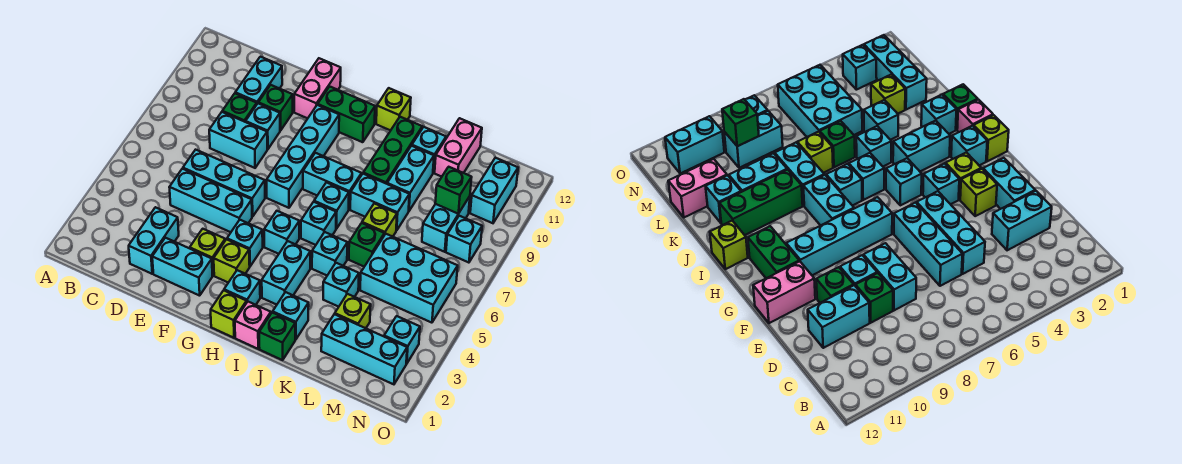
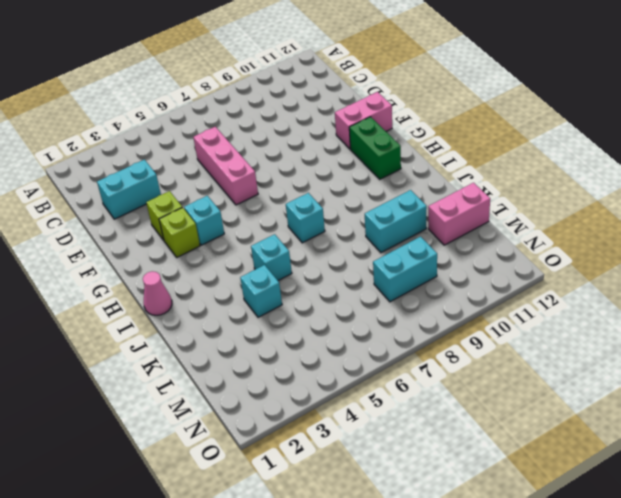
pink 1x3 brick [193,127,258,205] -> cyan 1x3 brick [183,150,265,217]
pink 1x1 cone [143,271,172,315] -> pink 1x1 brick [235,302,271,349]
none -> cyan 1x3 brick [169,169,252,232]
none -> cyan 1x2 brick [209,112,267,168]
none -> green 1x1 brick [222,94,257,122]
none -> cyan 1x2 brick [235,57,282,104]

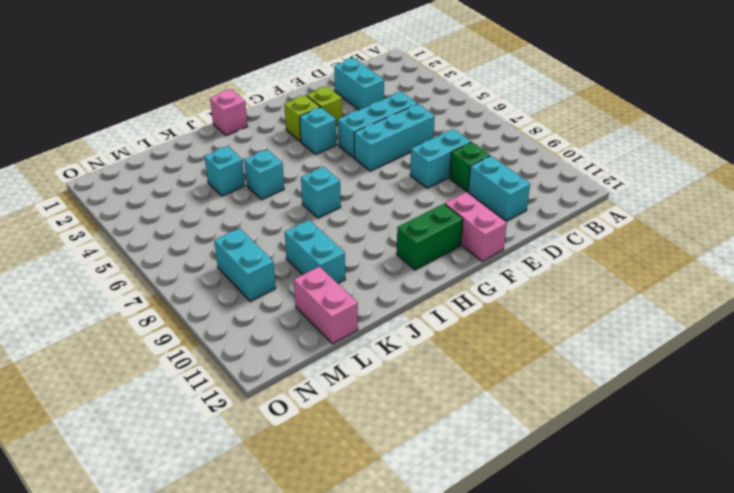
none -> cyan 1x2 brick [152,238,213,296]
none -> cyan 1x1 brick [246,104,280,149]
none -> green 1x1 brick [258,85,293,131]
none -> cyan 1x4 brick [267,105,339,208]

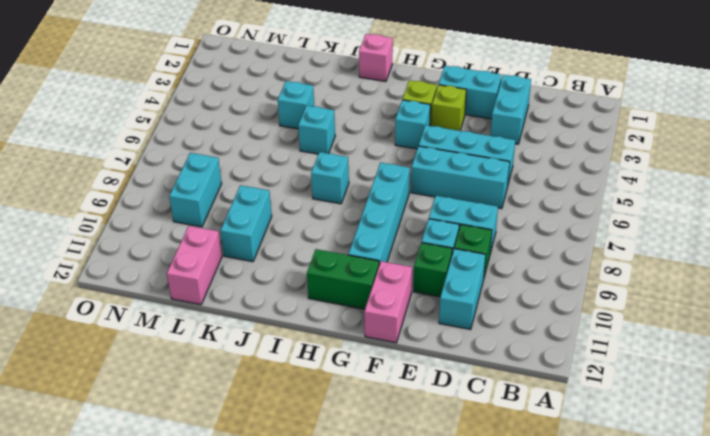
none -> lime 1x1 brick [211,290,247,338]
none -> cyan 1x1 brick [224,270,260,305]
none -> cyan 1x1 brick [264,211,299,254]
none -> cyan 1x2 brick [303,153,362,209]

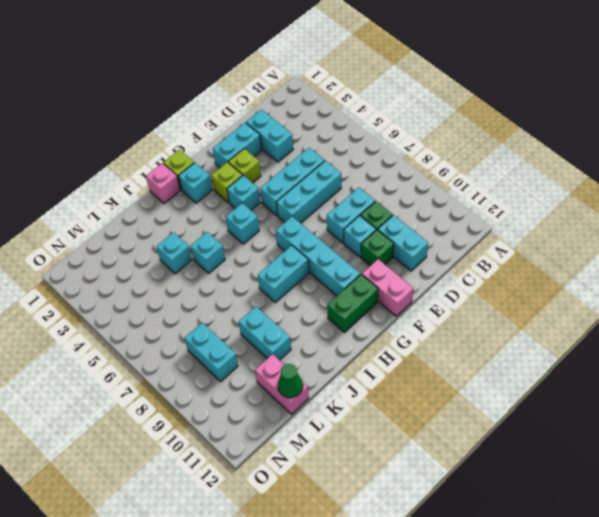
green 1x1 cone [278,364,303,398] -> none
none -> cyan 1x2 brick [262,241,310,305]
none -> cyan 1x1 brick [301,202,336,245]
none -> cyan 1x1 brick [314,182,349,229]
none -> lime 1x1 brick [376,88,411,131]

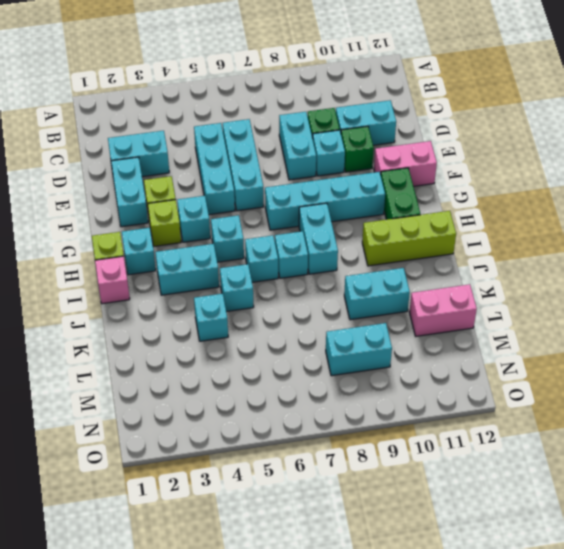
lime 1x3 brick [362,211,456,266] -> lime 1x1 brick [376,88,411,131]
none -> green 1x1 brick [259,312,295,360]
none -> cyan 1x1 brick [273,292,309,340]
none -> cyan 1x2 brick [350,174,409,230]
none -> green 1x3 brick [363,117,422,184]

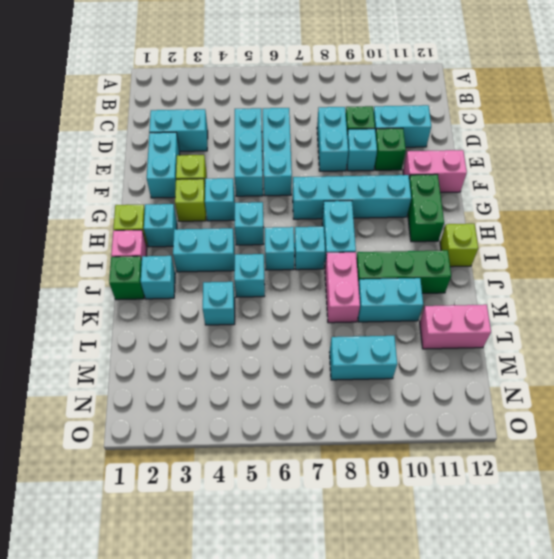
pink 1x2 brick [325,252,360,323] -> cyan 1x2 brick [350,174,409,230]
none -> green 1x1 brick [349,223,384,267]
none -> lime 1x1 brick [362,203,397,237]
none -> cyan 1x1 brick [412,127,446,173]
none -> cyan 1x3 brick [321,314,407,384]

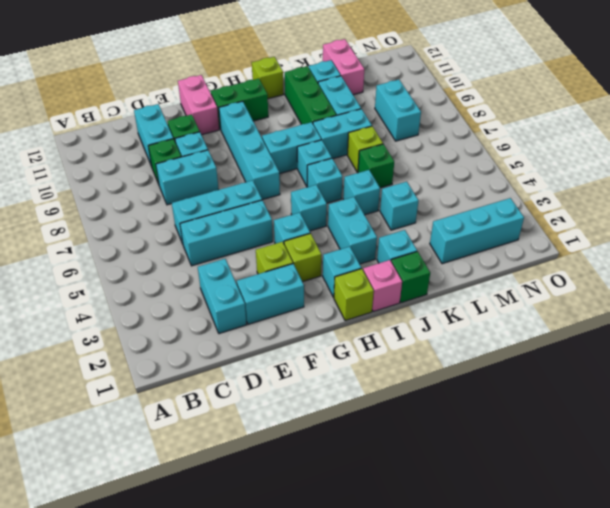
none -> lime 1x1 brick [335,294,371,328]
none -> cyan 2x3 brick [360,234,458,323]
none -> cyan 1x1 brick [384,316,420,364]
none -> cyan 1x1 brick [446,216,482,263]

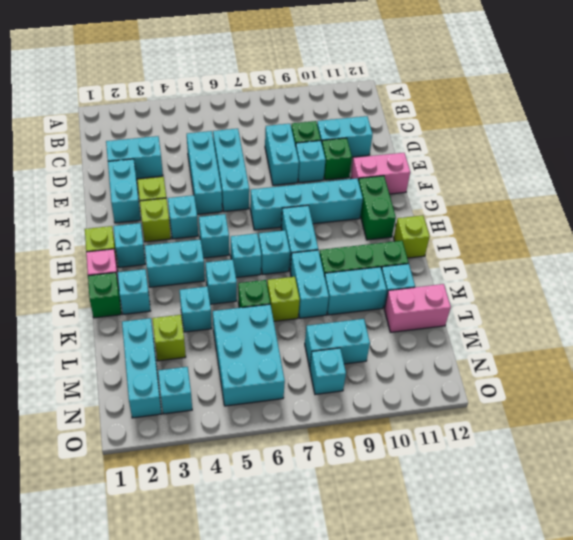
none -> cyan 1x2 brick [470,158,518,223]
none -> green 1x1 brick [435,167,472,214]

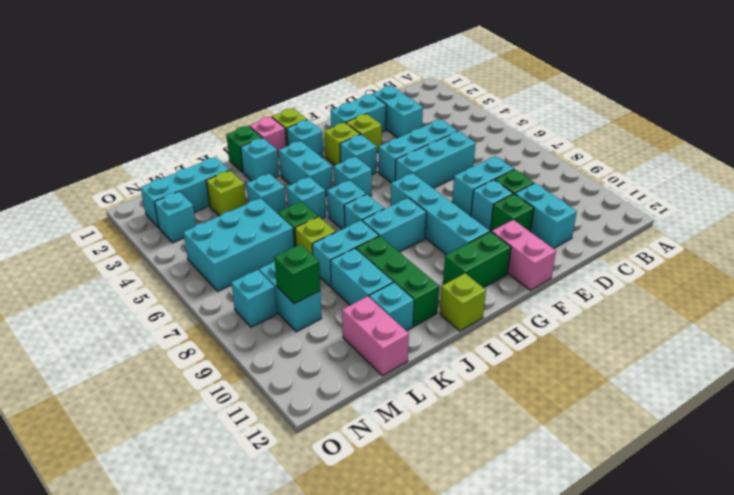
none -> cyan 1x2 brick [470,158,518,223]

